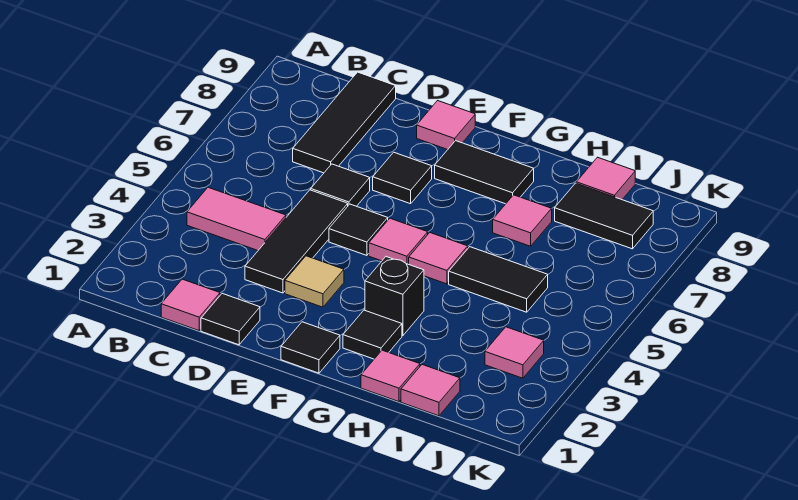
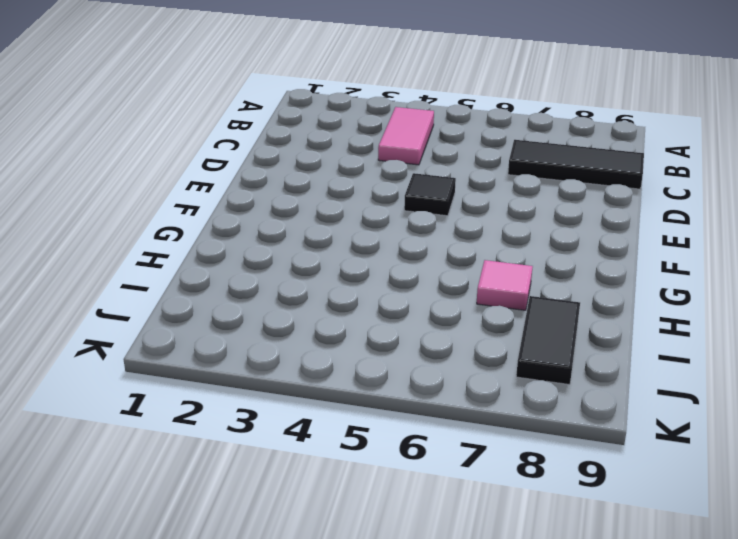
none -> pink 1x1 tile [161,279,220,331]
none -> black 1x1 tile [201,293,260,345]
none -> black 1x3 tile [245,190,348,293]

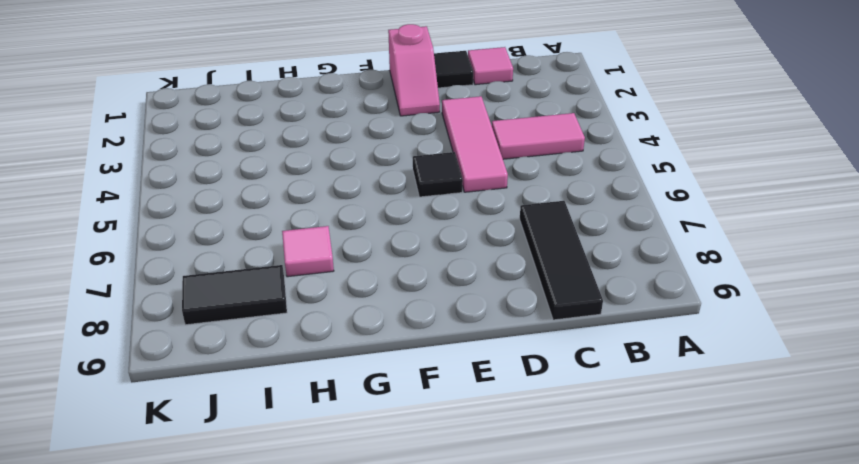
pink 1x3 tile [442,96,508,192] -> black 1x3 tile [245,190,348,293]
pink 1x2 slope [388,24,440,116] -> none
none -> black 1x1 tile [311,164,370,206]
none -> tan 1x1 tile [285,256,344,307]
none -> black 1x1 tile [373,152,432,204]

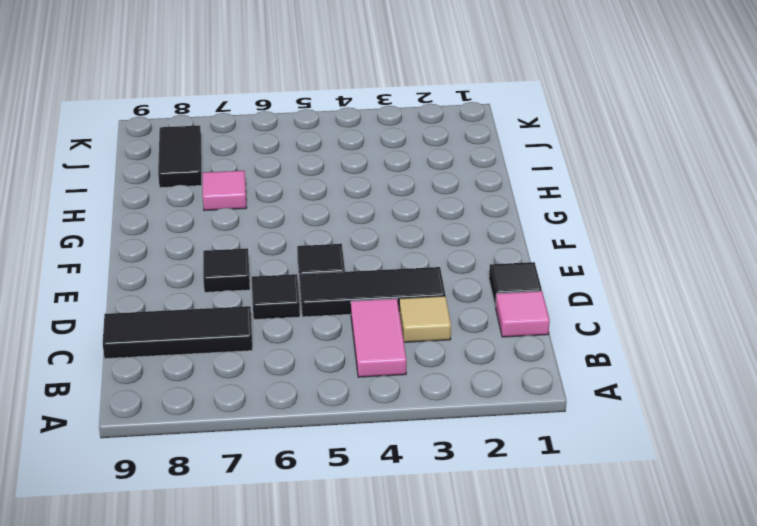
tan 1x1 tile [399,296,451,342] -> tan 1x1 tile moved to [285,256,344,307]
none -> pink 1x1 tile [417,101,475,150]
none -> black 1x1 tile [281,322,340,373]
none -> pink 1x1 tile [369,218,428,264]

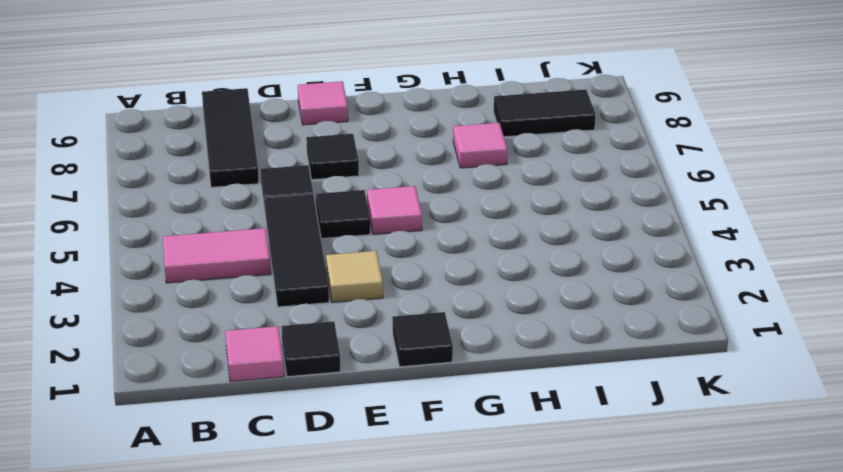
none -> black 1x2 tile [435,141,534,204]
none -> black 1x1 tile [343,310,402,359]
none -> black 1x1 brick [365,257,424,336]

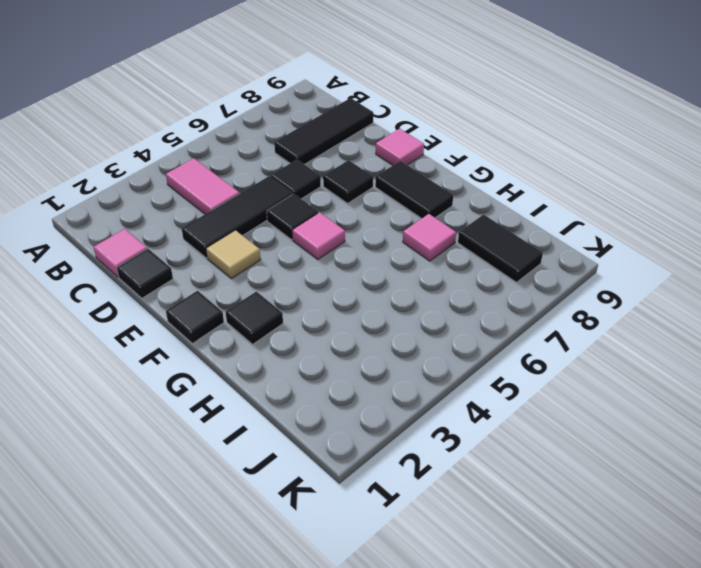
none -> black 1x1 brick [365,257,424,336]
none -> pink 1x1 tile [409,233,468,284]
none -> pink 1x1 tile [361,350,420,402]

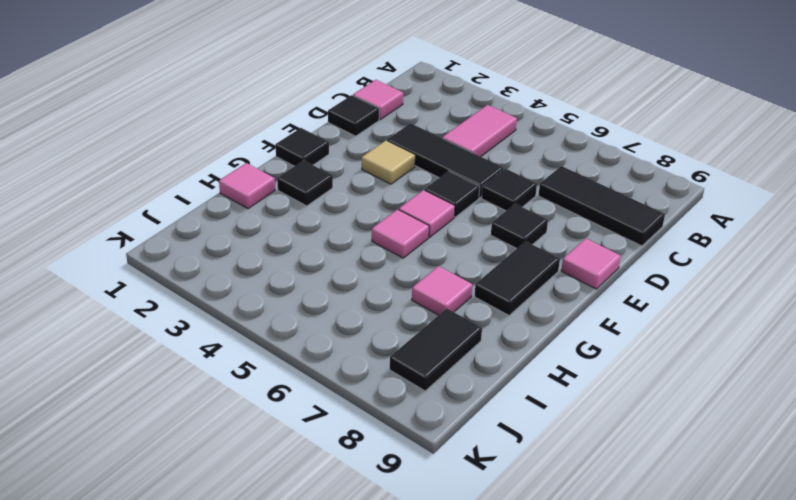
none -> black 1x1 brick [365,257,424,336]
none -> black 1x2 tile [449,247,548,312]
none -> pink 1x1 tile [401,365,460,416]

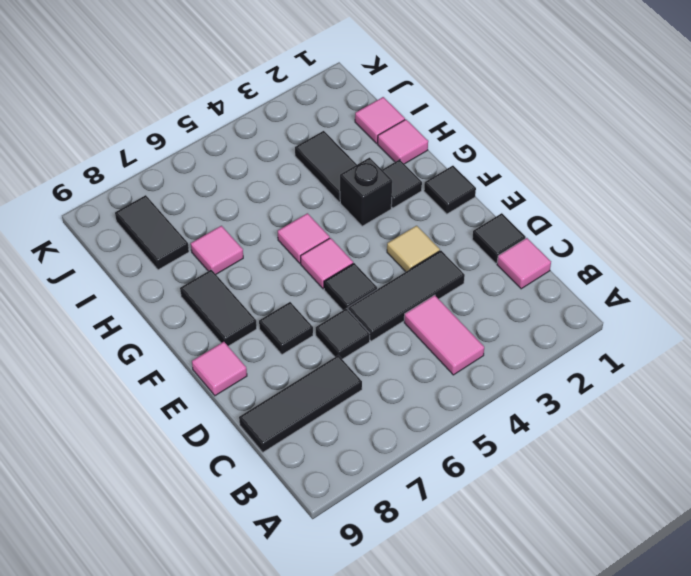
black 1x2 tile [295,131,357,202] -> black 1x2 tile moved to [449,247,548,312]
none -> pink 1x1 tile [576,157,635,200]
none -> pink 1x1 tile [485,327,544,378]

